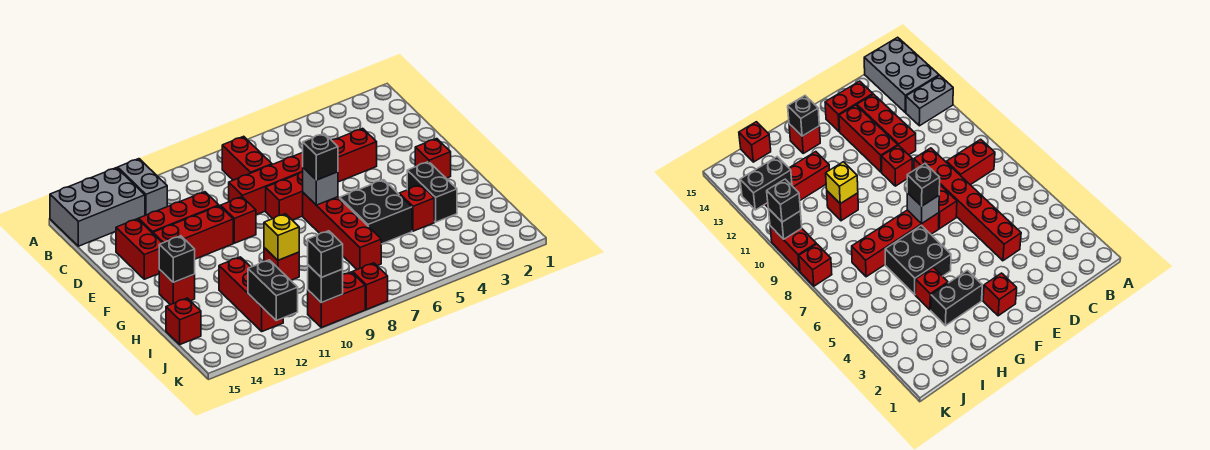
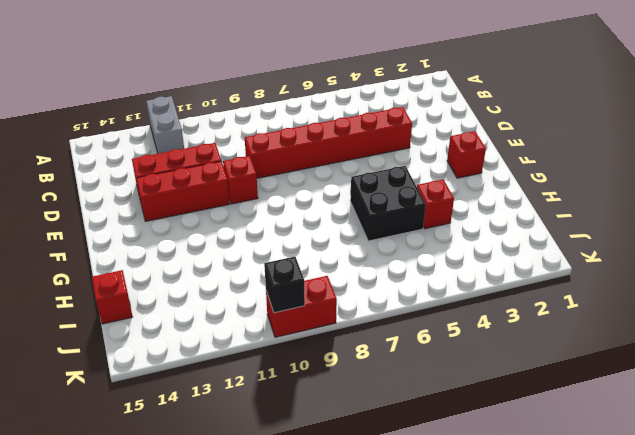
none -> grey 2x3 brick [50,168,145,246]
none -> red 1x2 brick [222,136,272,180]
none -> red 1x2 brick [116,219,162,279]

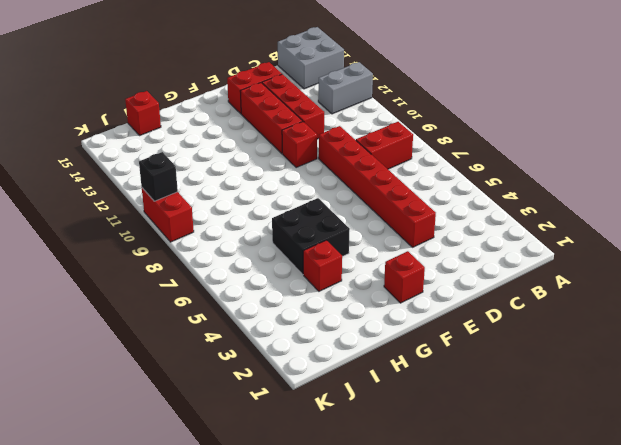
grey 2x2 brick [278,27,344,89] -> grey 2x3 brick [50,168,145,246]
none -> red 1x2 brick [266,172,303,220]
none -> red 1x4 brick [303,193,381,269]
none -> black 1x2 brick [407,162,457,222]

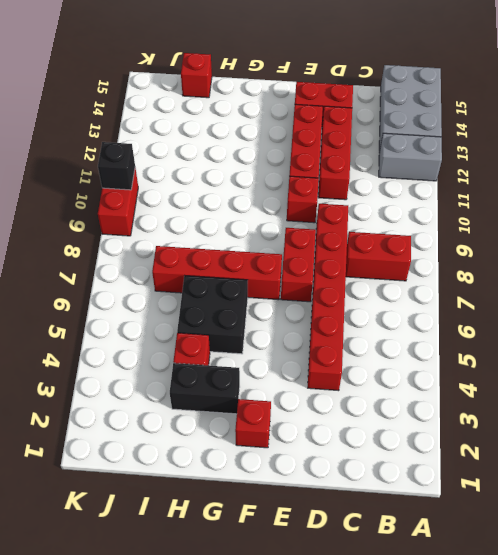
none -> red 1x1 brick [159,269,195,305]
none -> red 1x1 brick [264,248,299,280]
none -> red 1x3 brick [219,257,283,331]

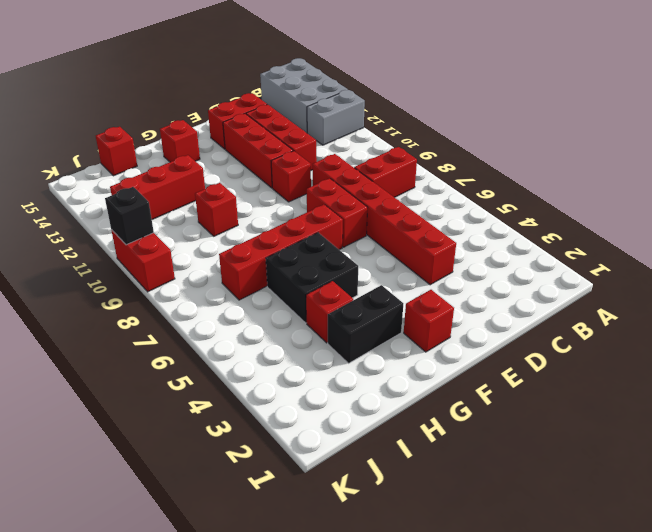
none -> red 1x1 brick [353,263,388,310]
none -> grey 1x1 brick [302,168,338,205]
none -> black 1x1 brick [159,236,195,282]

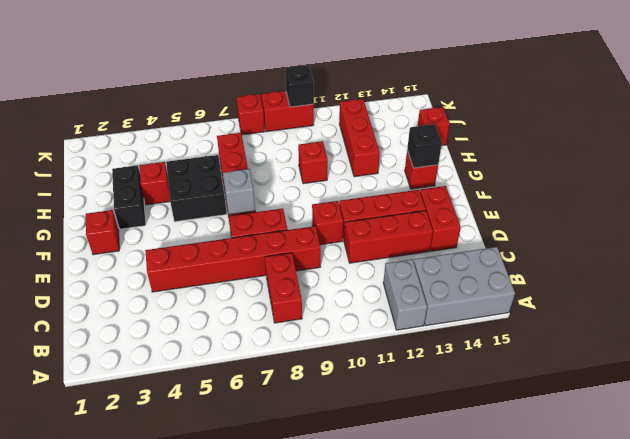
none -> yellow 1x1 brick [264,214,299,260]
none -> black 1x2 brick [248,260,298,320]
none -> black 1x1 brick [303,134,338,180]

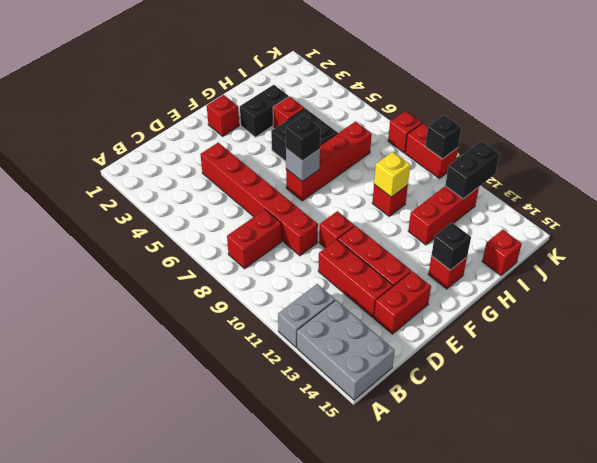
none -> red 1x2 brick [266,172,303,220]
none -> black 1x1 brick [308,231,343,277]

